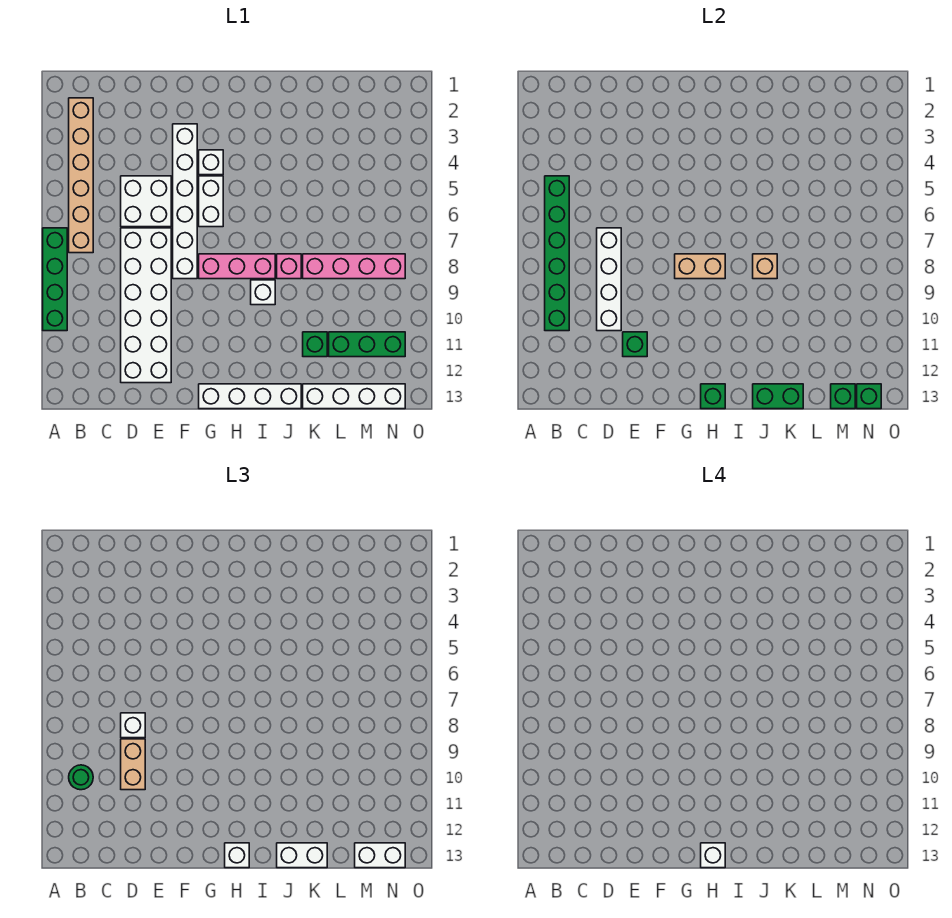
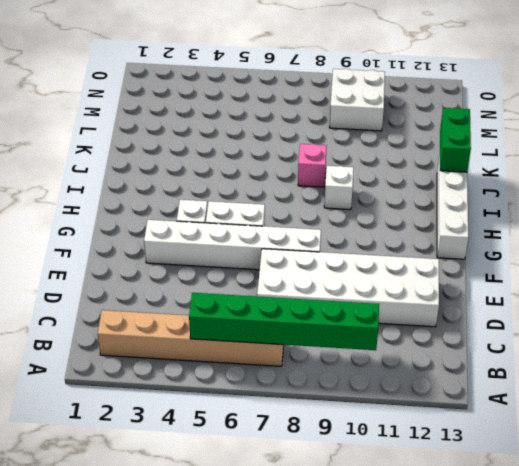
white 2x2 brick [329,69,385,131] -> white 2x2 brick moved to [121,176,171,227]
none -> green 1x4 brick [43,228,67,331]
none -> pink 1x3 brick [199,254,275,279]
none -> pink 1x4 brick [303,254,405,279]
none -> green 1x1 brick [303,332,327,357]

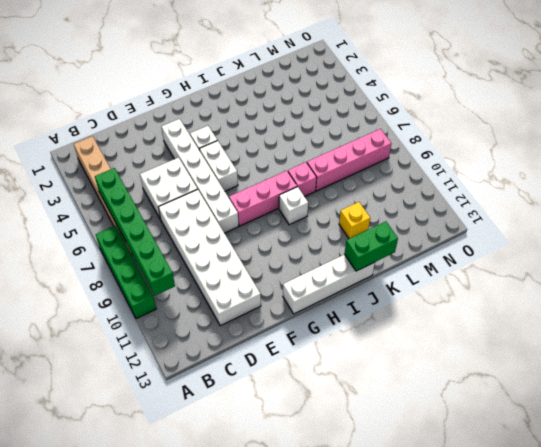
yellow 1x1 brick [339,202,370,239] -> green 1x1 brick [303,332,327,357]
none -> white 1x4 brick [303,384,405,409]
none -> green 1x3 brick [329,332,405,357]
none -> white 1x4 brick [597,228,621,331]
none -> green 1x1 brick [623,332,647,357]

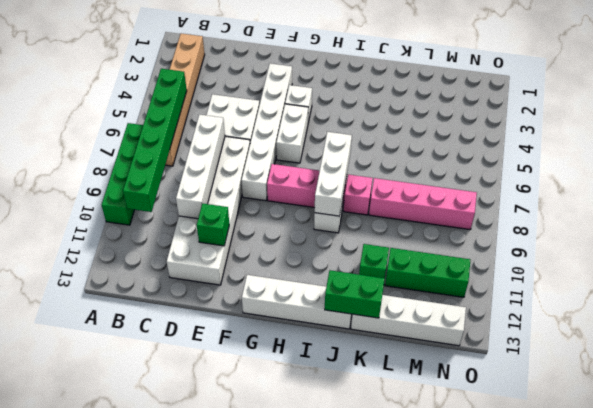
white 1x3 brick [315,132,352,216] -> none
none -> tan 1x2 brick [675,254,725,279]
none -> green 1x1 brick [701,384,725,409]
none -> tan 1x1 brick [753,254,777,279]
none -> green 1x1 brick [831,384,855,409]

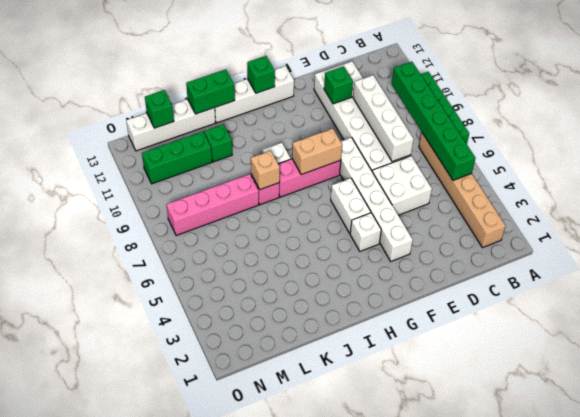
none -> green 1x1 brick [857,384,881,409]
none -> green 1x1 round brick [69,765,93,790]
none -> white 1x1 brick [121,713,145,738]
none -> tan 1x2 brick [121,739,145,790]

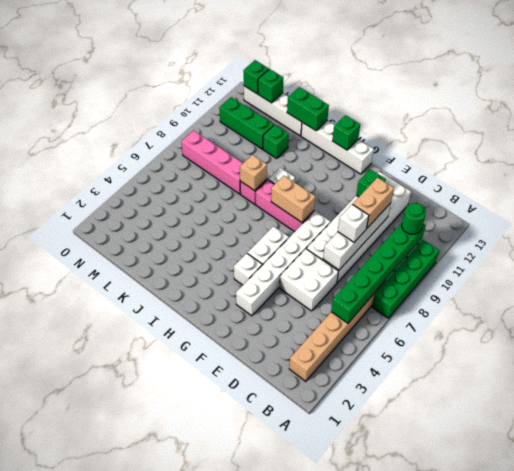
none -> white 1x1 brick [225,843,249,868]
none -> white 1x2 brick [277,843,327,868]
none -> white 1x2 brick [355,843,405,868]
none -> white 1x1 brick [701,843,725,868]

